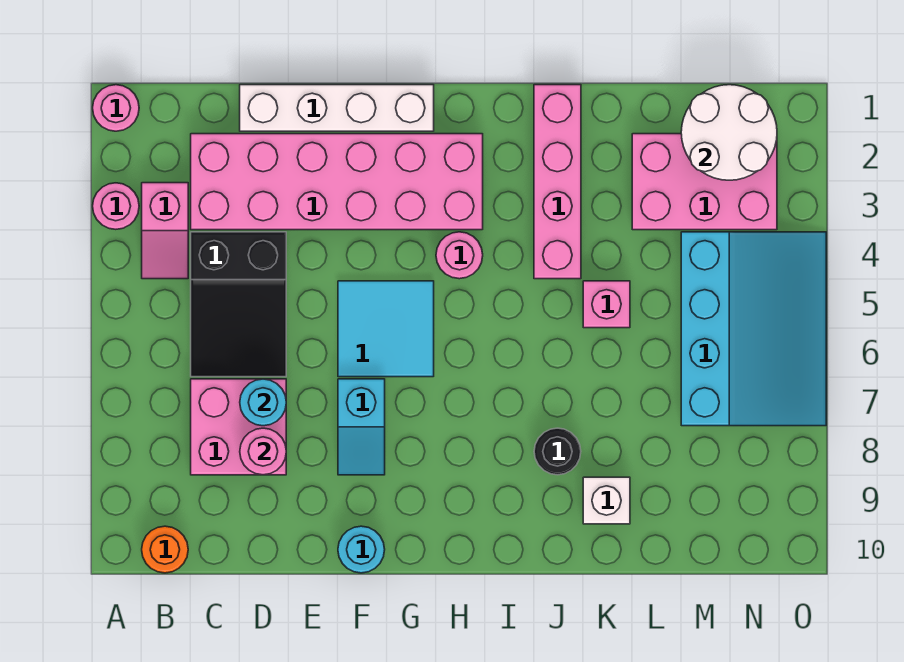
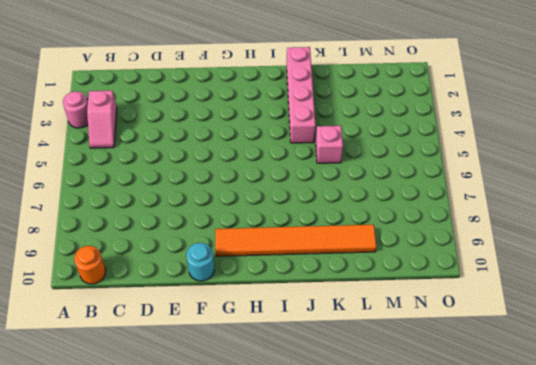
orange 1x6 tile [215,225,376,256] -> white 1x1 brick [583,477,630,524]
none -> pink 1x1 round brick [93,85,139,131]
none -> pink 2x6 brick [191,134,483,230]
none -> black 2x3 slope [191,232,286,377]

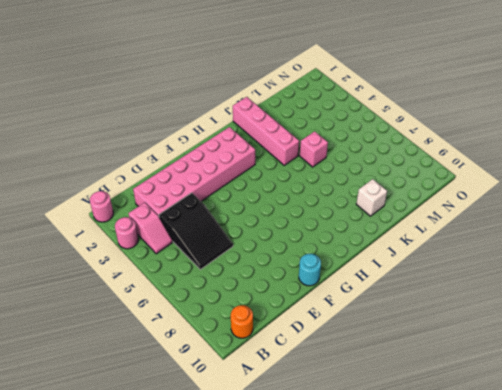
none -> pink 2x2 brick [191,379,286,475]
none -> white 1x4 brick [240,85,434,131]
none -> cyan 2x2 tile [338,281,434,377]

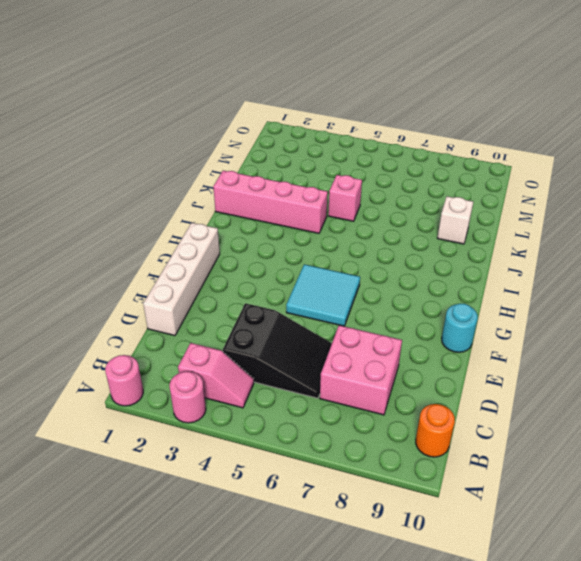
none -> pink 2x6 brick [191,134,483,230]
none -> cyan 1x2 slope [338,379,385,475]
none -> pink 1x1 round brick [436,232,483,279]

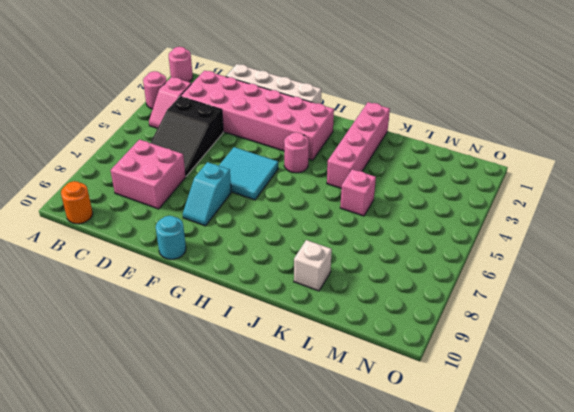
none -> black 1x1 round brick [534,428,581,475]
none -> pink 2x3 brick [632,134,777,230]
none -> cyan 3x4 slope [681,232,826,426]

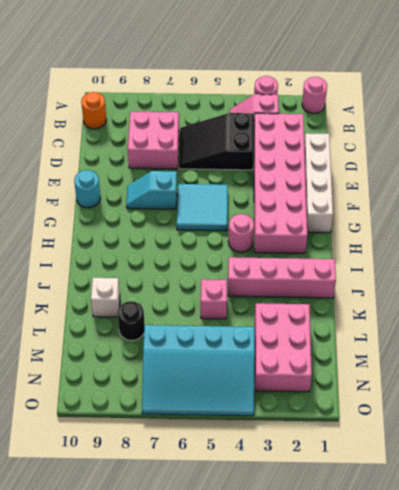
black 1x1 round brick [118,301,145,341] -> black 1x1 round brick moved to [534,428,581,475]
none -> cyan 1x1 round brick [240,379,286,426]
none -> pink 1x1 round brick [240,428,286,475]
none -> white 2x2 round brick [681,85,777,180]

